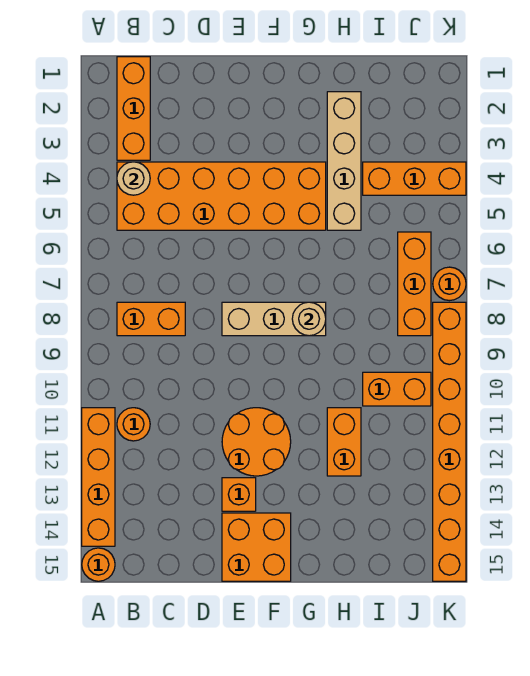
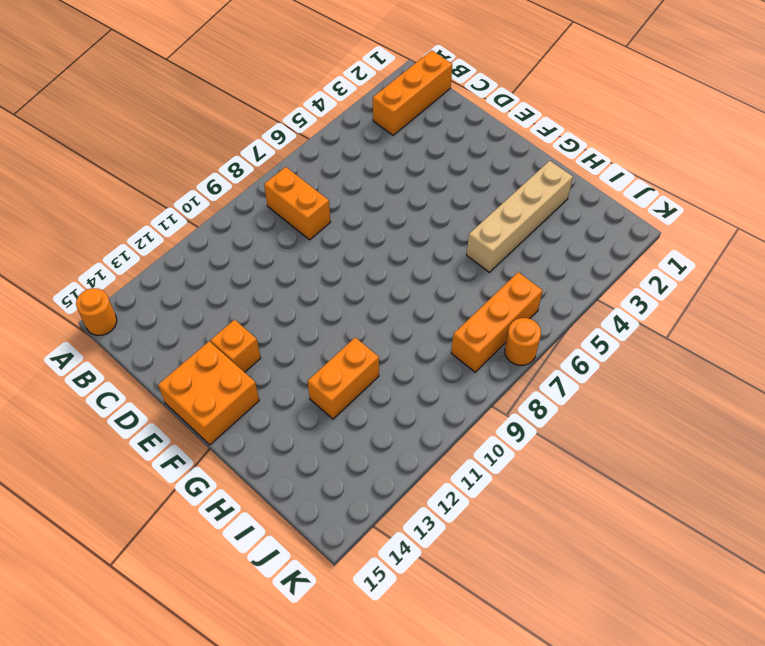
none -> orange 1x4 brick [82,408,115,546]
none -> orange 2x6 brick [117,162,326,230]
none -> orange 1x1 round brick [117,408,150,441]

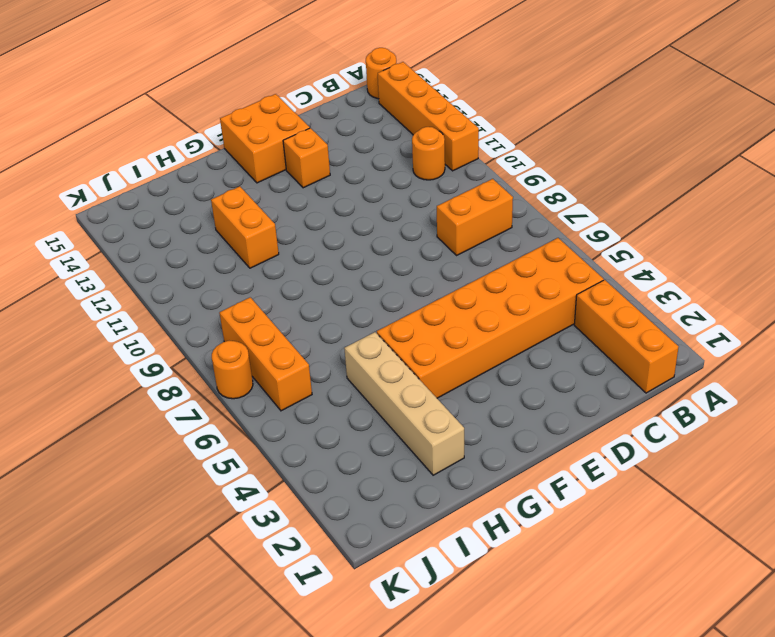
none -> tan 1x3 brick [222,302,326,336]
none -> orange 2x2 round brick [222,408,291,476]
none -> orange 1x3 brick [363,162,466,195]

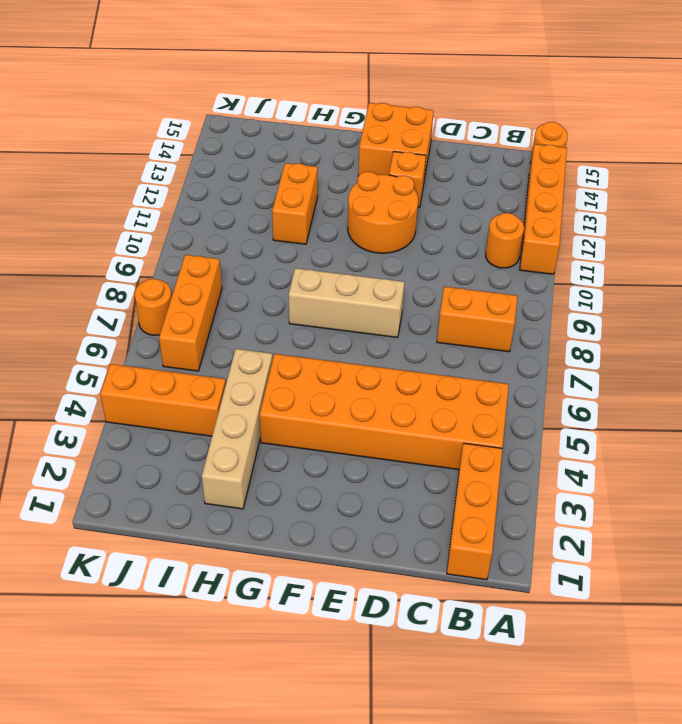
none -> orange 1x2 brick [363,372,431,406]
none -> orange 1x8 brick [433,302,466,581]
none -> tan 1x1 round brick [117,162,150,195]

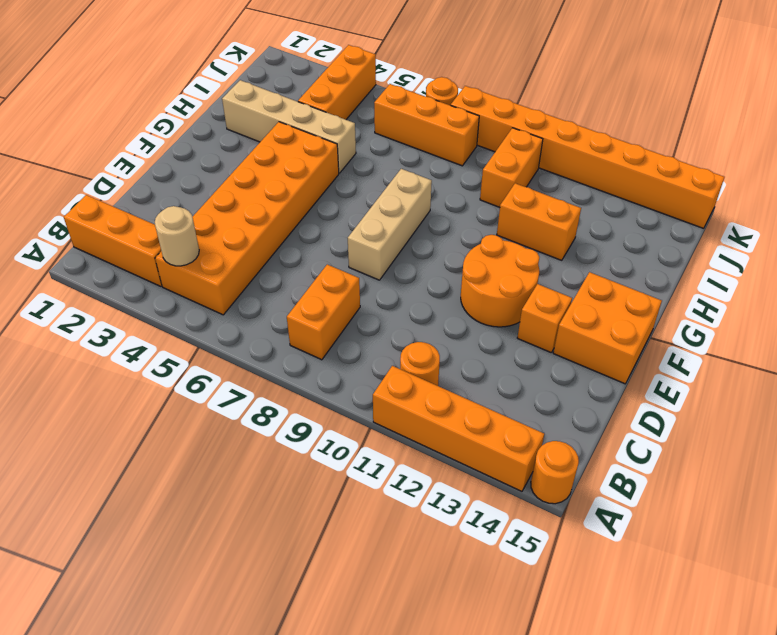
none -> tan 1x1 round brick [292,302,326,336]

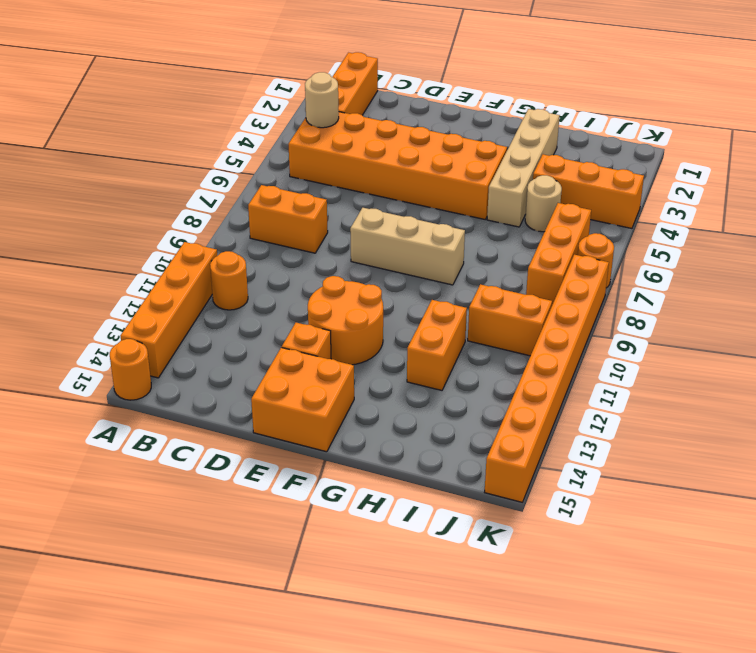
tan 1x1 round brick [525,175,562,232] -> tan 1x1 round brick moved to [292,302,326,336]

